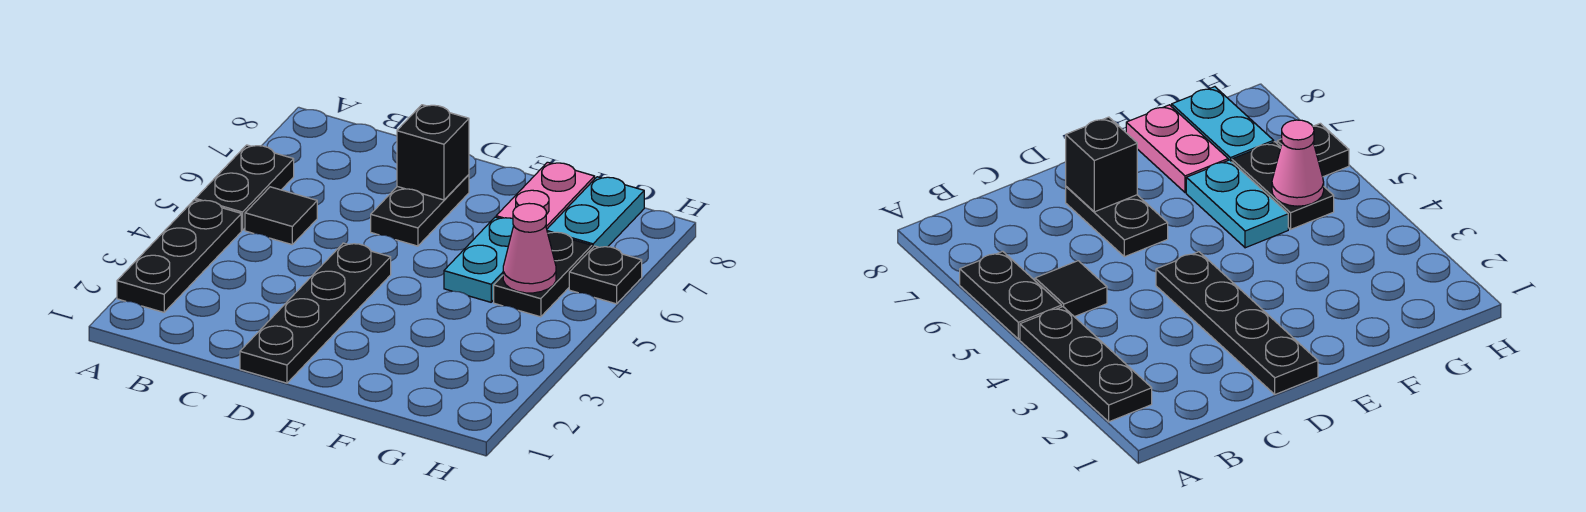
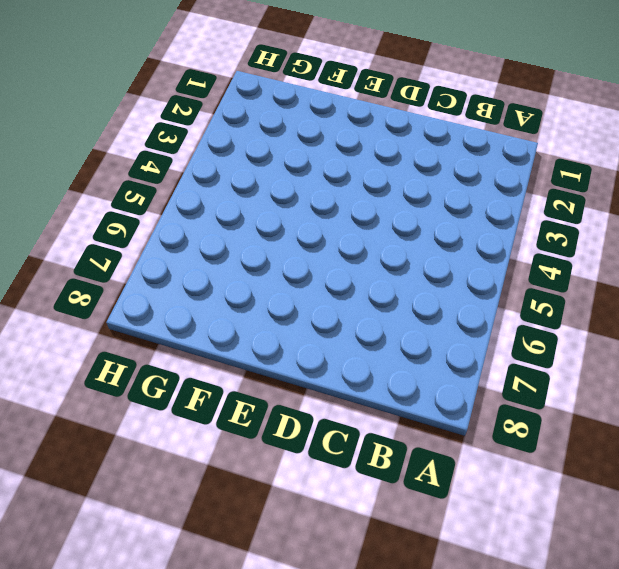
none -> black 1x3 plate [117,200,241,312]
none -> black 1x2 plate [195,145,294,230]
none -> black 1x1 tile [245,187,317,245]

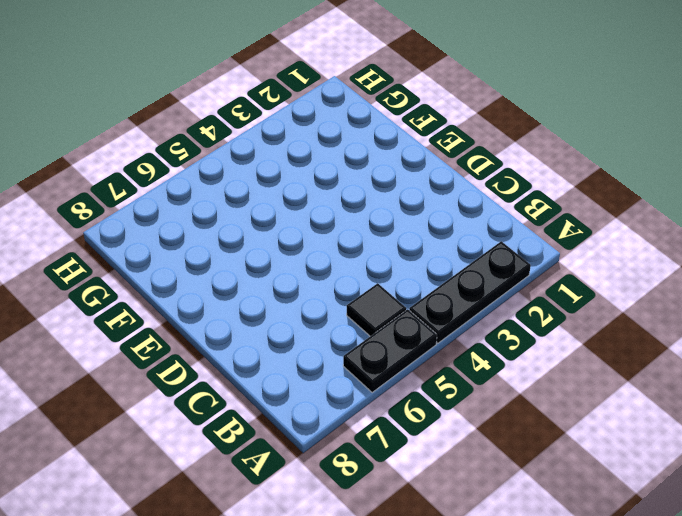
none -> black 1x4 plate [240,243,391,383]
none -> black 1x2 plate [371,175,469,246]
none -> cyan 1x2 plate [444,217,514,302]

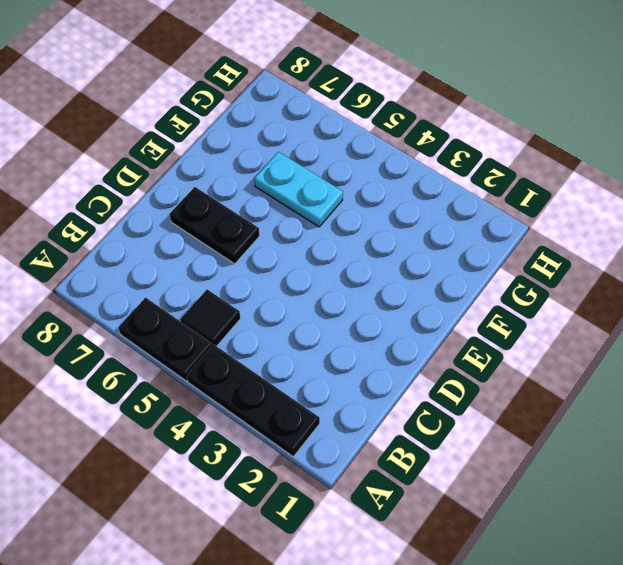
none -> black 1x4 plate [240,243,391,383]
none -> pink 1x2 plate [496,162,595,229]
none -> black 1x2 plate [494,232,592,317]

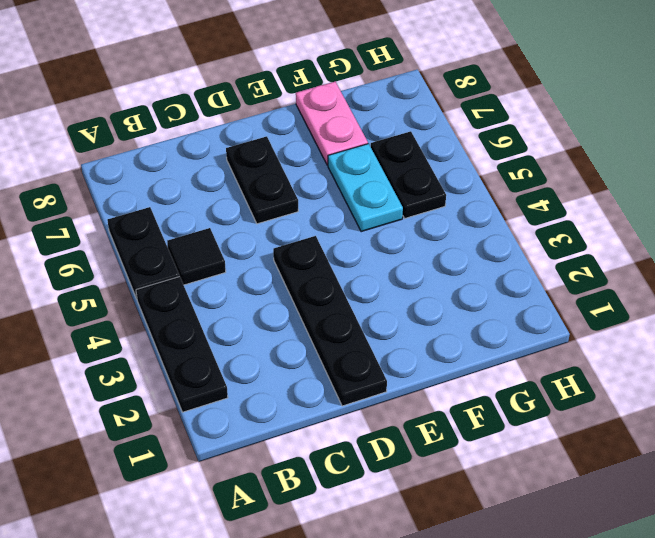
none -> cyan 1x2 plate [547,177,644,248]
none -> black 1x1 plate [569,246,642,304]
none -> black 1x1 brick [397,105,469,200]

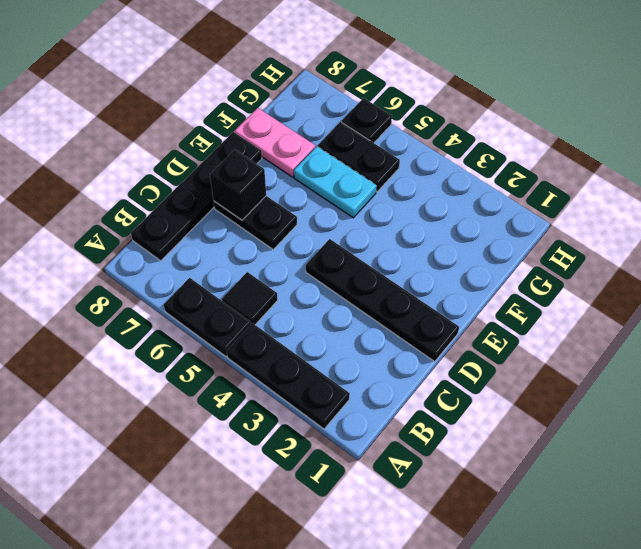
black 1x4 plate [131,132,262,261] -> none
none -> cyan 1x2 plate [547,177,644,248]
none -> pink 1x1 cone [503,203,556,293]

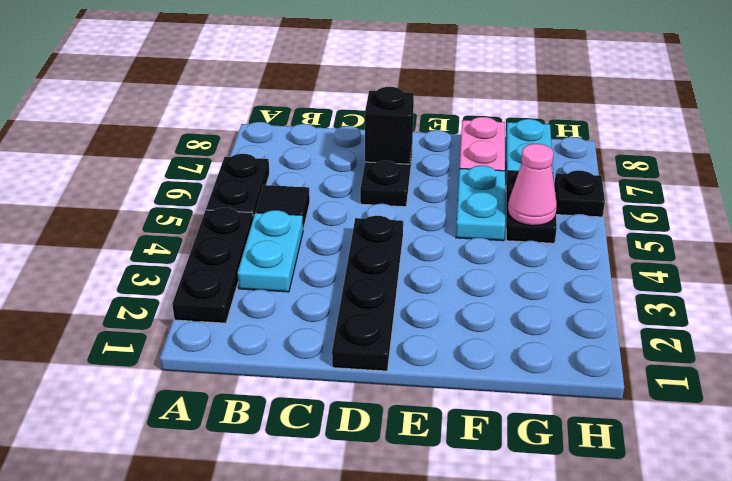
cyan 1x2 plate [237,210,303,292] -> none

